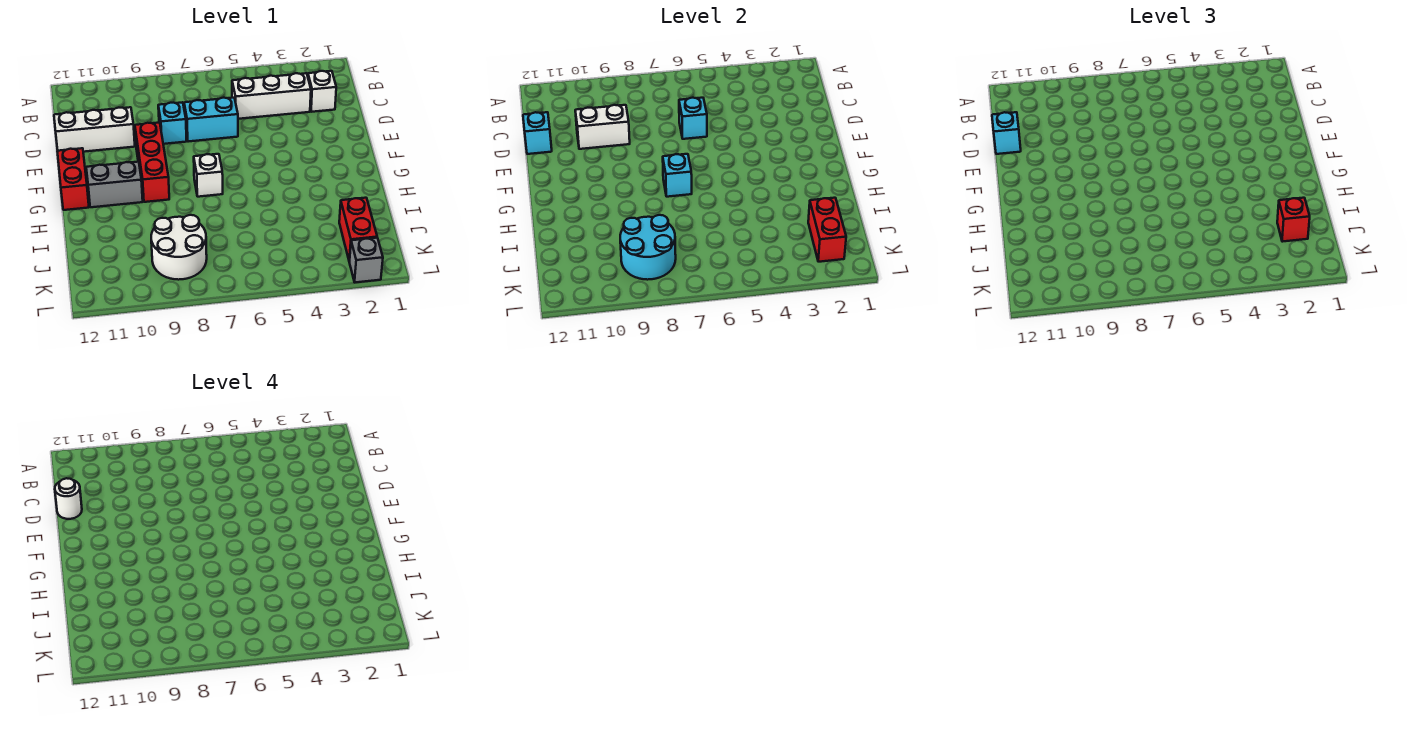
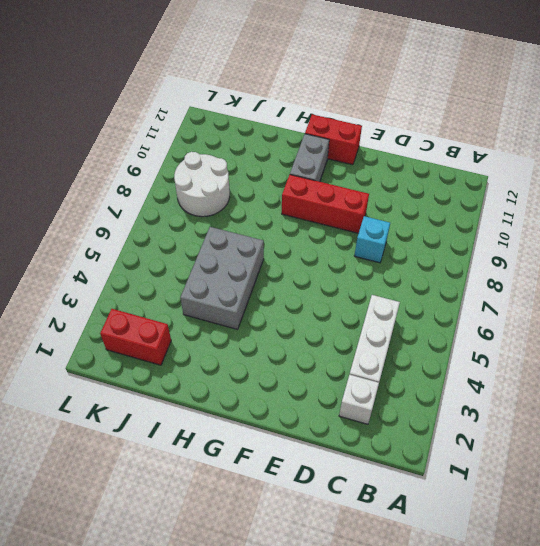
grey 2x3 brick [180,227,264,329] -> none
none -> cyan 1x2 brick [184,98,238,142]
none -> white 1x3 brick [54,107,135,152]
none -> white 1x1 brick [194,154,223,197]

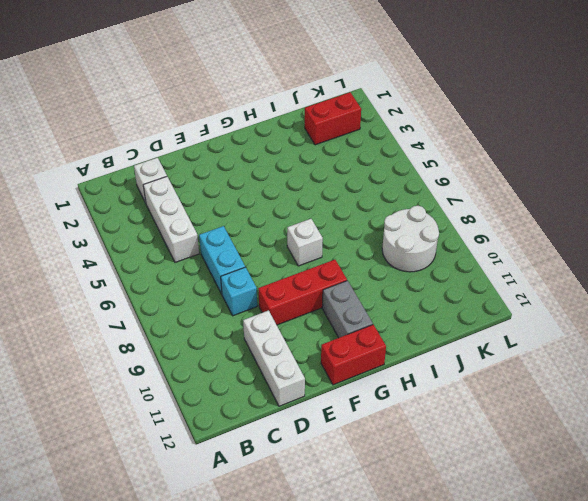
none -> grey 1x1 brick [349,238,383,282]
none -> cyan 1x1 brick [679,98,707,139]
none -> white 1x2 brick [575,105,630,149]

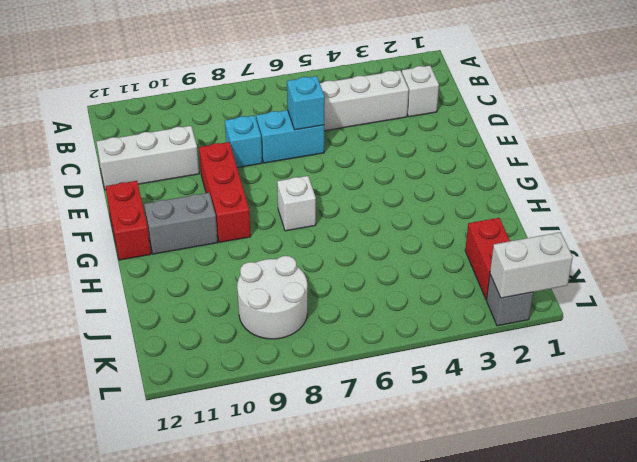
white 1x2 brick [490,232,573,298] -> white 1x2 brick moved to [575,105,630,149]
none -> cyan 1x1 brick [523,112,552,154]
none -> cyan 1x1 brick [663,154,692,197]
none -> red 1x2 brick [808,198,846,262]

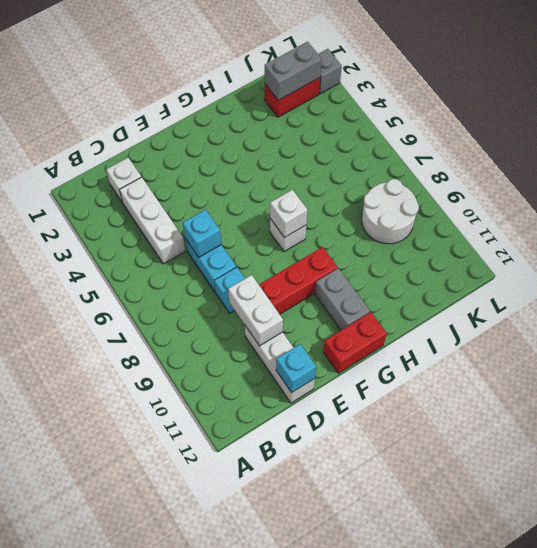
white 1x1 brick [270,190,307,238] -> cyan 1x1 brick [663,154,692,197]
grey 1x2 brick [265,42,322,100] -> red 1x2 brick [808,198,846,262]
none -> cyan 2x2 round brick [620,215,676,280]
none -> cyan 1x1 brick [992,112,1021,154]
none -> red 1x1 brick [1277,198,1310,242]

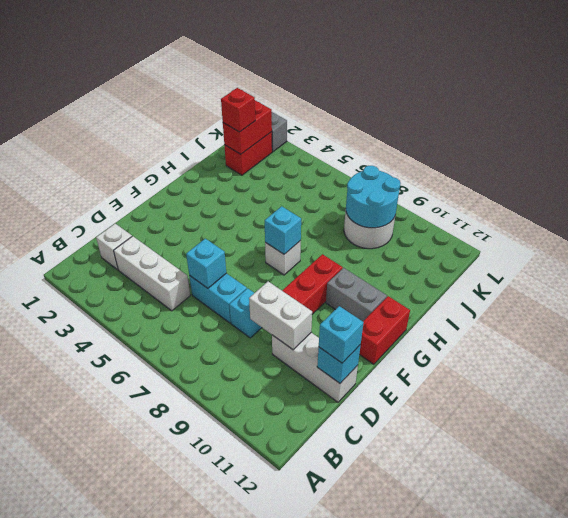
none -> white 1x1 round brick [55,478,82,519]

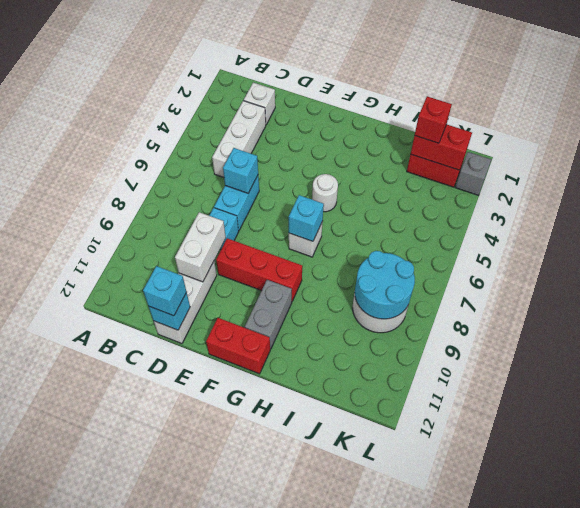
white 1x1 round brick [312,174,338,212] -> white 1x1 round brick moved to [55,478,82,519]

